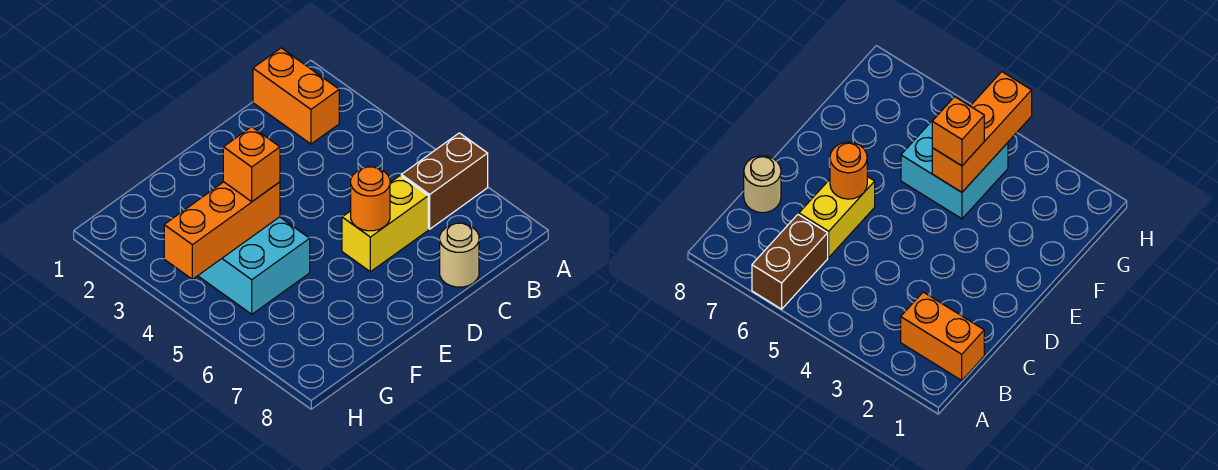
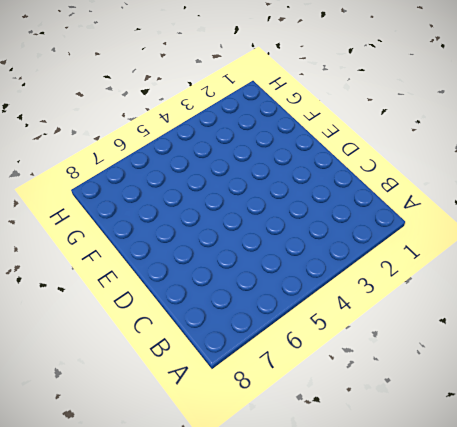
none -> brown 1x2 brick [401,133,488,229]
none -> orange 1x2 brick [253,48,339,144]

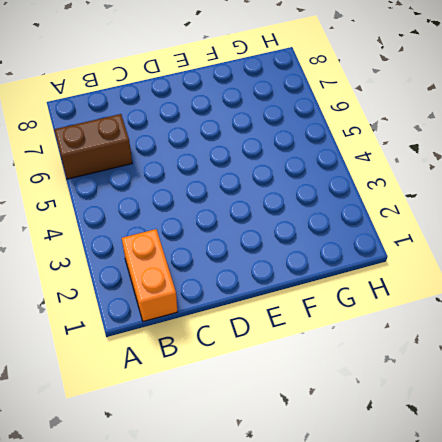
none -> yellow 1x2 brick [342,176,428,272]
none -> tan 1x1 round brick [440,223,479,287]

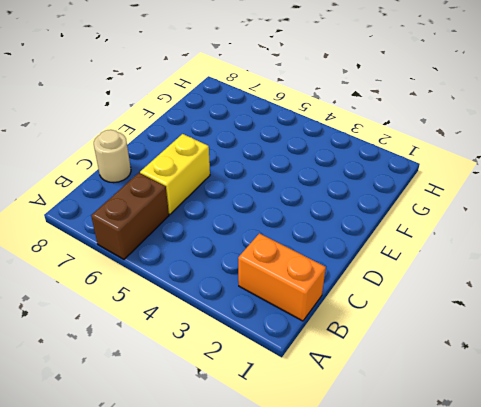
none -> cyan 2x2 brick [198,217,310,314]
none -> orange 1x1 round brick [351,167,390,231]

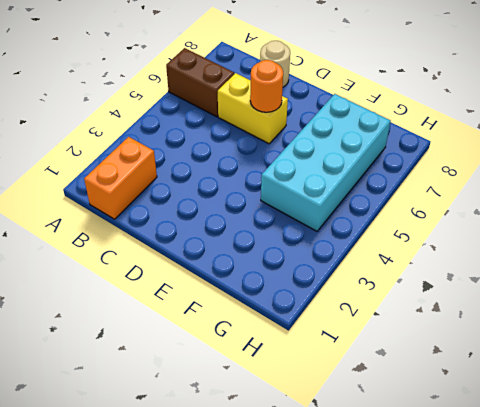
cyan 2x4 brick [261,94,391,231] -> cyan 2x2 brick [198,217,310,314]
none -> orange 1x3 brick [164,182,280,279]
none -> orange 1x1 brick [223,127,280,201]

